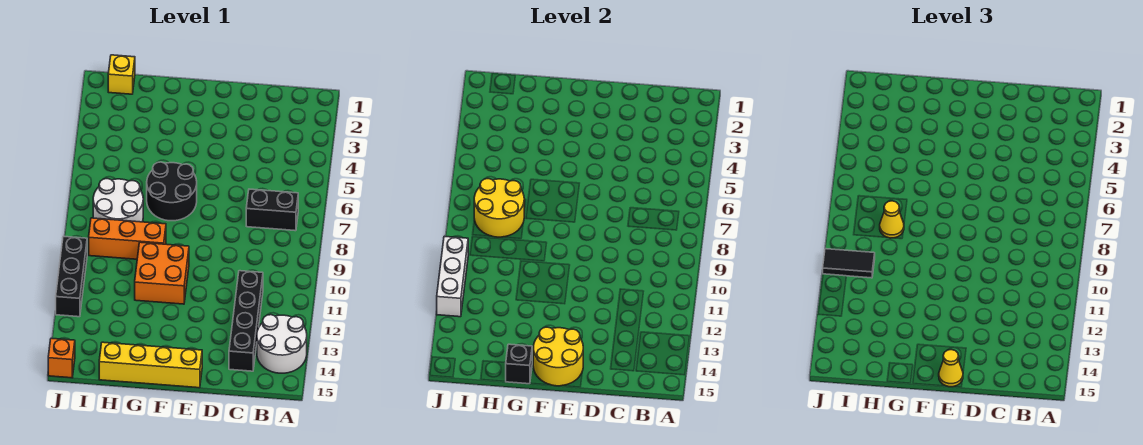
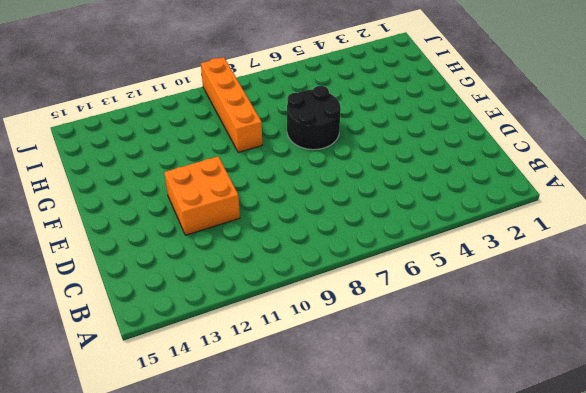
orange 2x2 brick [164,156,240,235] -> orange 2x2 brick moved to [135,242,189,304]
orange 1x4 brick [201,57,262,152] -> orange 1x3 brick [89,218,166,259]
none -> white 2x2 round brick [257,315,307,373]
none -> black 1x2 brick [246,189,298,231]
none -> black 1x4 brick [229,271,263,371]

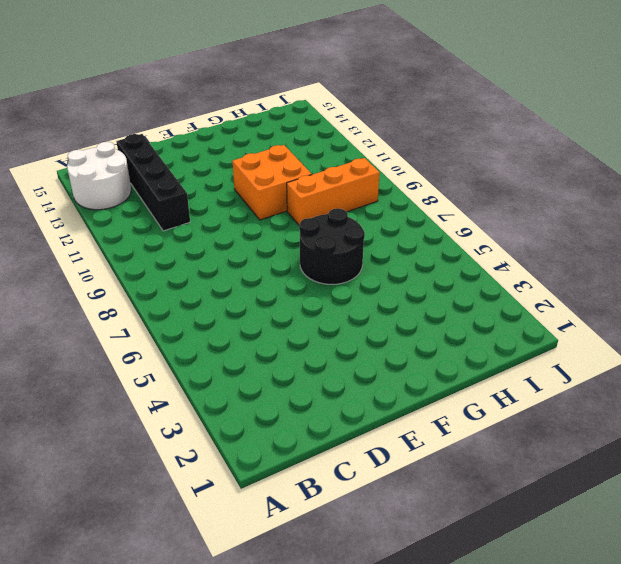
none -> black 1x2 brick [246,189,298,231]
none -> yellow 1x4 brick [99,342,202,388]
none -> white 2x2 round brick [93,179,143,222]

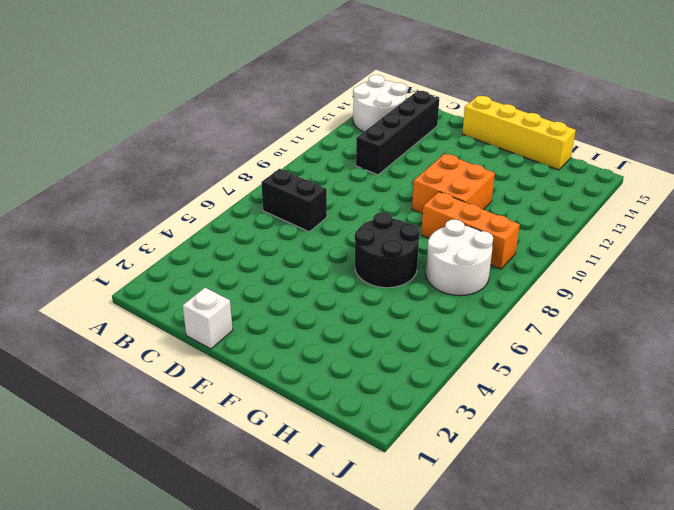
white 1x1 brick [183,288,233,349] -> none
none -> yellow 1x1 brick [108,55,135,94]
none -> black 1x3 brick [56,236,87,317]
none -> orange 1x1 brick [48,338,75,378]

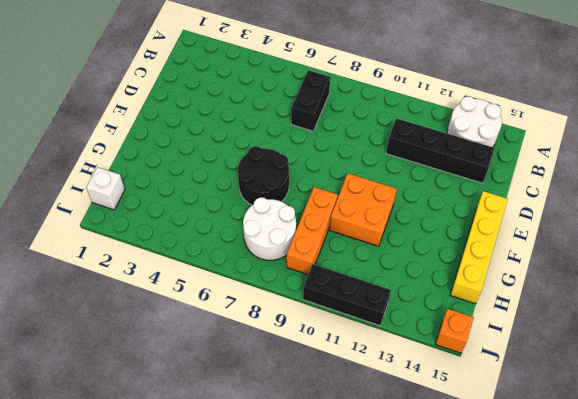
white 1x1 brick [86,167,125,210] -> yellow 1x1 brick [108,55,135,94]
none -> yellow 2x2 round brick [533,327,583,386]
none -> black 1x1 brick [505,344,532,384]
none -> yellow 2x2 round brick [474,179,524,237]

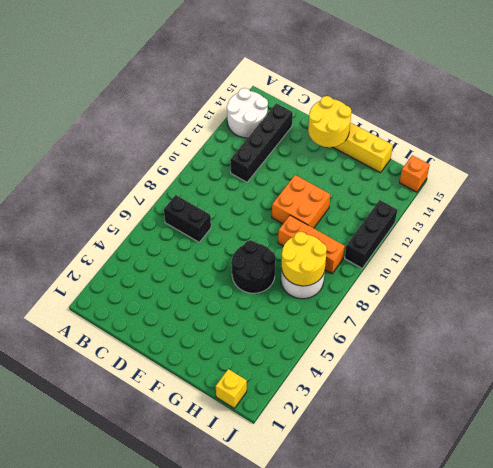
none -> black 1x1 brick [505,344,532,384]
none -> white 1x3 brick [437,236,468,317]
none -> yellow 1x1 cone [939,350,963,387]

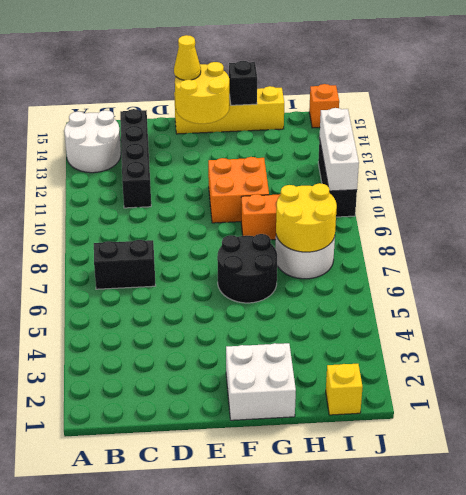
white 2x2 brick [226,343,296,420] -> none
none -> yellow 1x1 cone [880,201,904,238]
none -> black 1x2 tile [823,249,875,278]

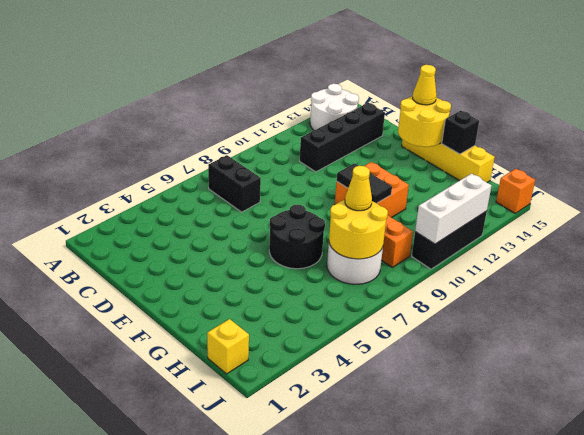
black 1x2 tile [337,163,392,203] -> black 1x2 tile moved to [823,249,875,278]

